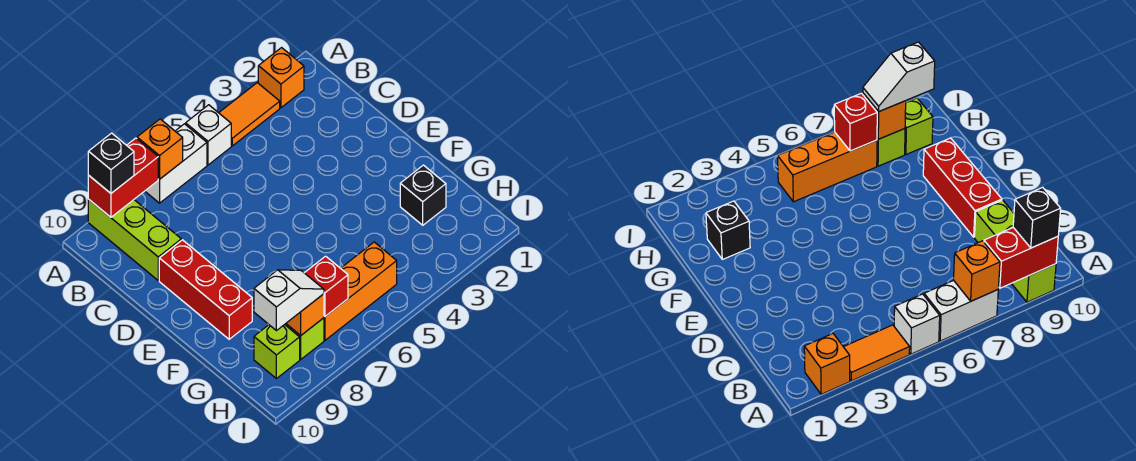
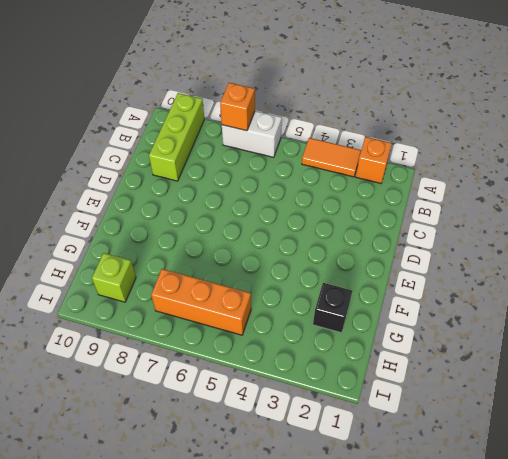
none -> white 1x1 brick [186,105,231,165]
none -> red 1x3 brick [159,240,252,339]
none -> lime 1x1 brick [285,318,324,359]

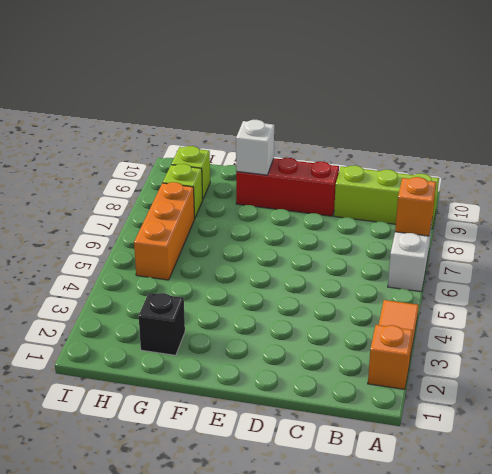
white 1x1 brick [236,120,274,175] -> white 1x1 brick moved to [186,105,231,165]
none -> red 1x2 brick [88,138,158,217]
none -> red 1x1 brick [305,256,348,316]
none -> orange 1x1 brick [286,294,324,336]

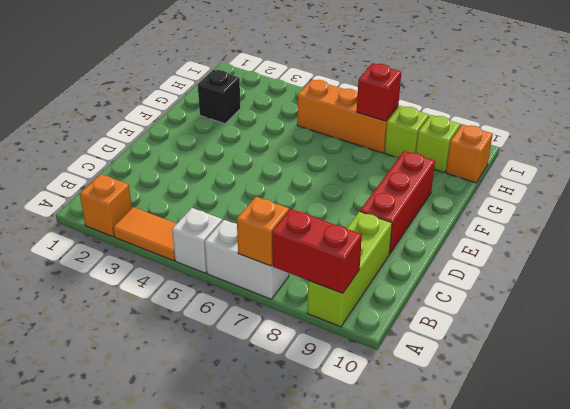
orange 1x1 brick [446,124,493,183] -> orange 1x1 brick moved to [286,294,324,336]
none -> black 1x1 brick [88,133,134,193]
none -> white 1x2 slope [254,270,324,331]

